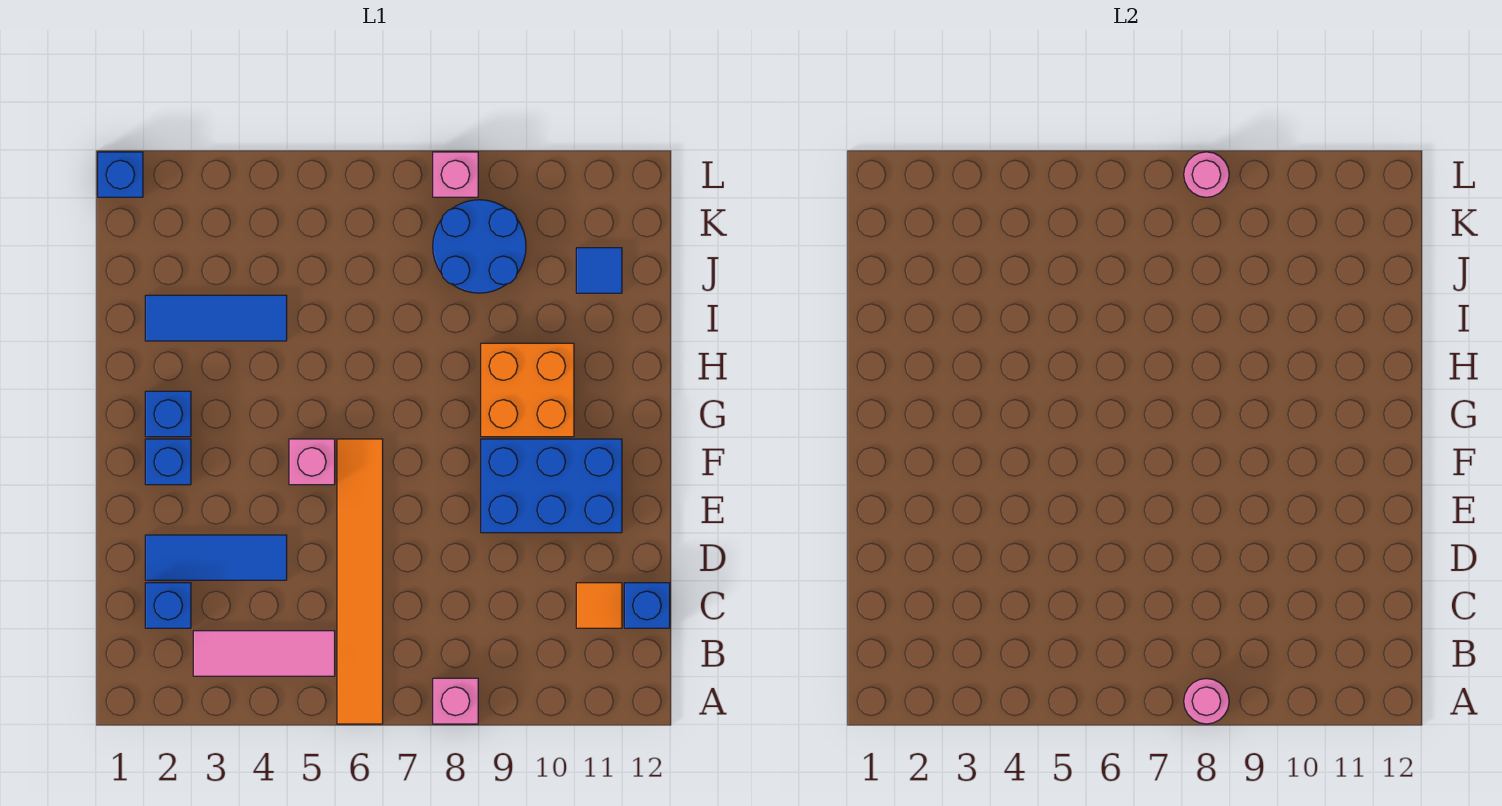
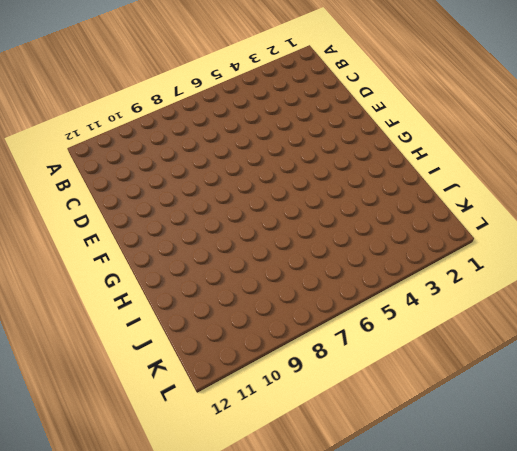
none -> orange 1x6 tile [337,439,383,724]
none -> pink 1x1 brick [433,678,478,724]
none -> pink 1x3 tile [193,631,335,676]

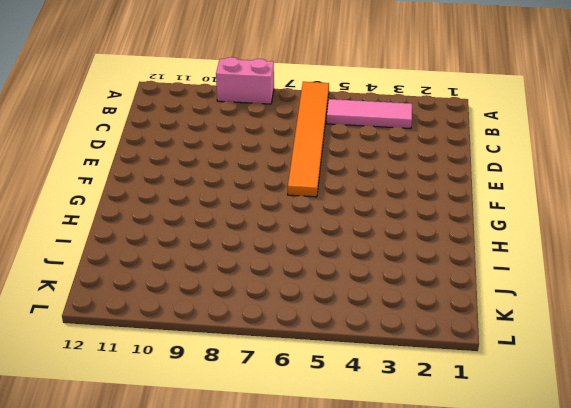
pink 1x2 brick [216,57,274,104] -> pink 1x1 brick [433,678,478,724]
none -> blue 1x1 brick [145,583,191,628]
none -> orange 1x1 tile [576,583,622,628]
none -> blue 1x1 brick [624,583,670,628]

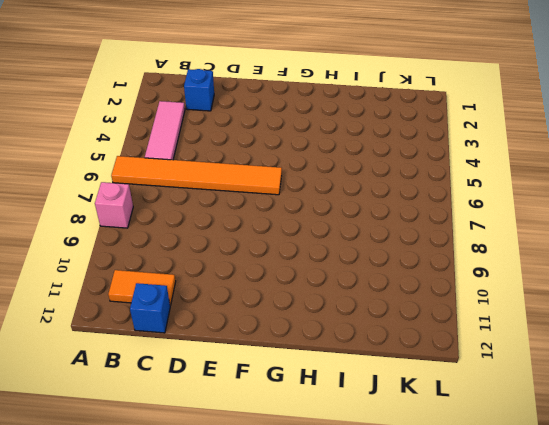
orange 1x2 tile [108,270,176,306] -> orange 1x1 tile [576,583,622,628]
none -> blue 1x3 tile [145,535,287,580]
none -> blue 2x3 brick [481,439,622,533]
none -> blue 1x1 brick [145,439,191,485]

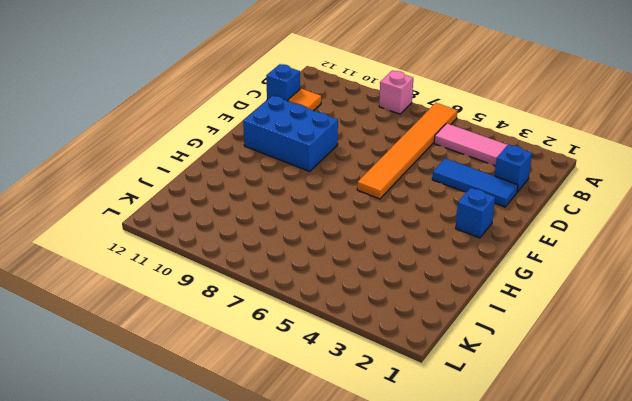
none -> pink 1x1 brick [289,439,335,485]
none -> blue 1x1 brick [145,391,191,437]
none -> orange 2x2 brick [481,343,574,437]

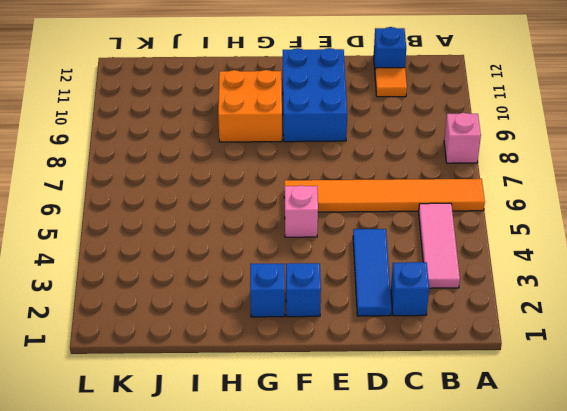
none -> blue 1x3 tile [145,295,287,341]
none -> blue 2x2 round brick [433,200,526,293]
none -> blue 1x1 tile [576,248,622,293]

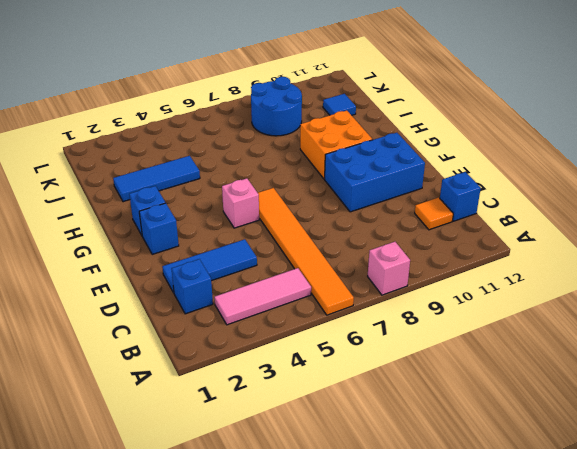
none -> blue 1x1 brick [98,152,143,197]
none -> pink 1x1 brick [433,152,478,197]
none -> pink 1x1 round brick [1184,679,1229,724]

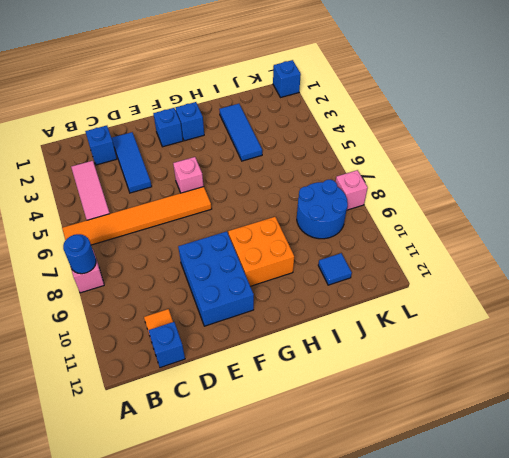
blue 1x1 round brick [63,234,96,274] -> pink 1x1 round brick [1184,679,1229,724]
none -> pink 1x1 round brick [1184,152,1229,197]

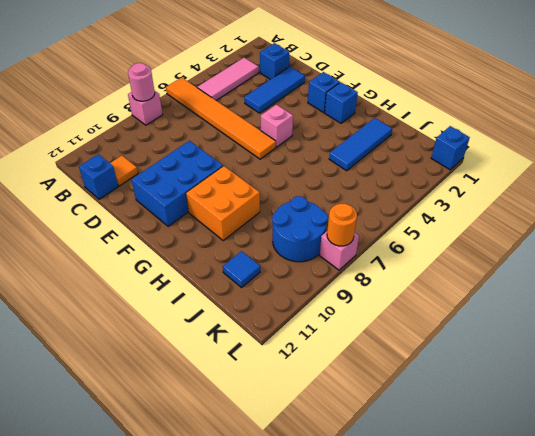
orange 1x1 round brick [327,204,357,246] -> pink 1x1 round brick [1184,152,1229,197]

